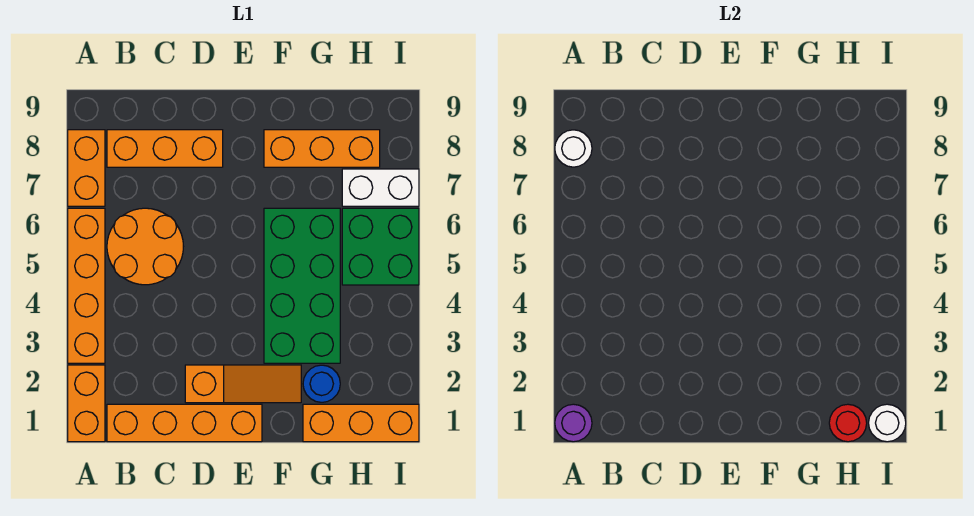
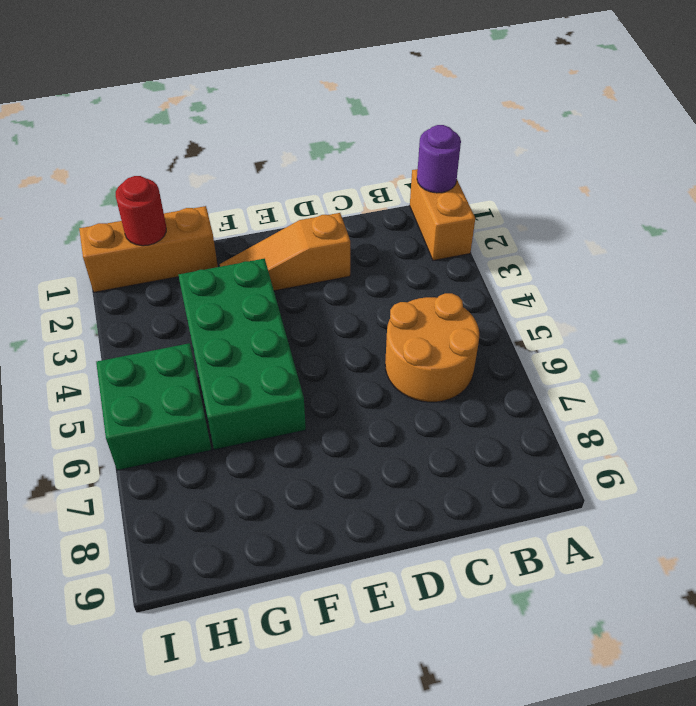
none -> orange 1x4 brick [68,208,105,363]
none -> orange 1x2 brick [68,130,105,206]
none -> orange 1x4 brick [107,404,262,442]

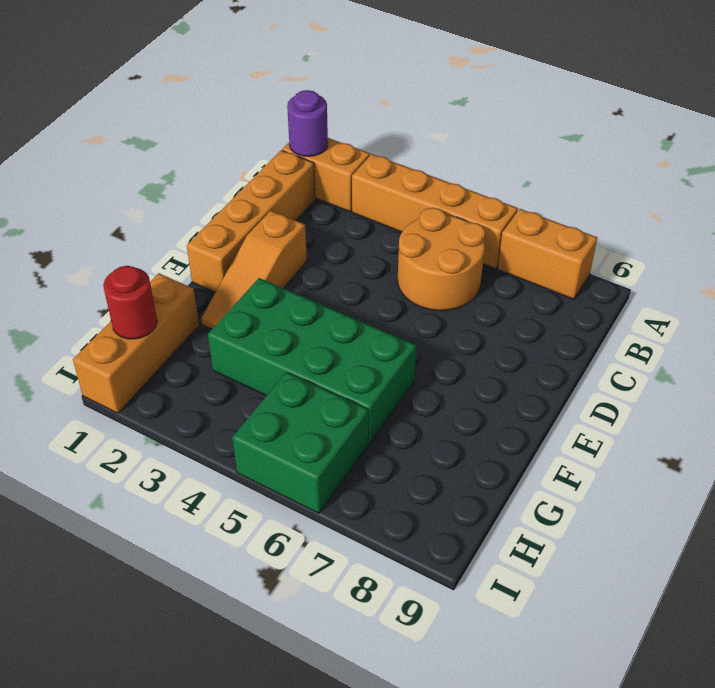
none -> orange 1x3 brick [107,130,223,167]
none -> orange 1x3 brick [264,130,380,167]
none -> blue 1x1 round brick [303,365,340,402]

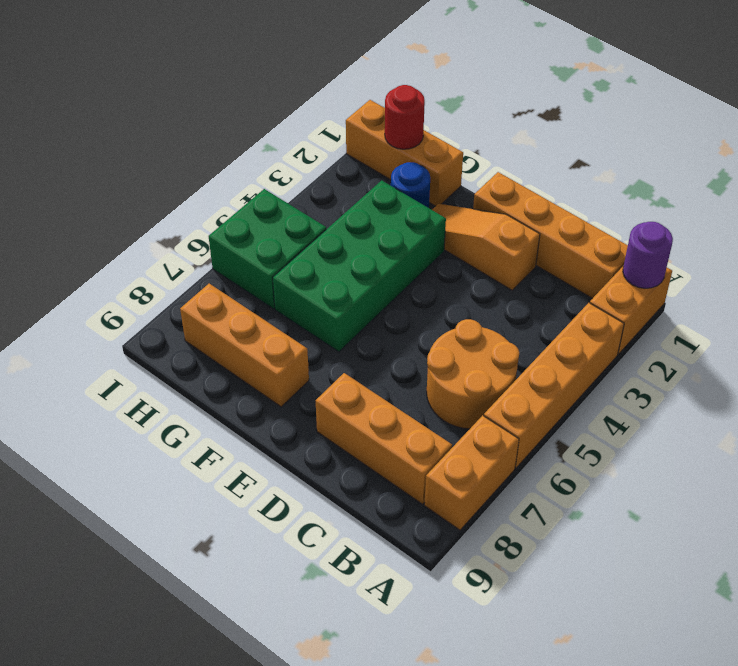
none -> white 1x2 brick [342,169,419,206]
none -> white 1x1 round brick [555,130,592,167]
none -> white 1x1 round brick [869,404,906,442]

